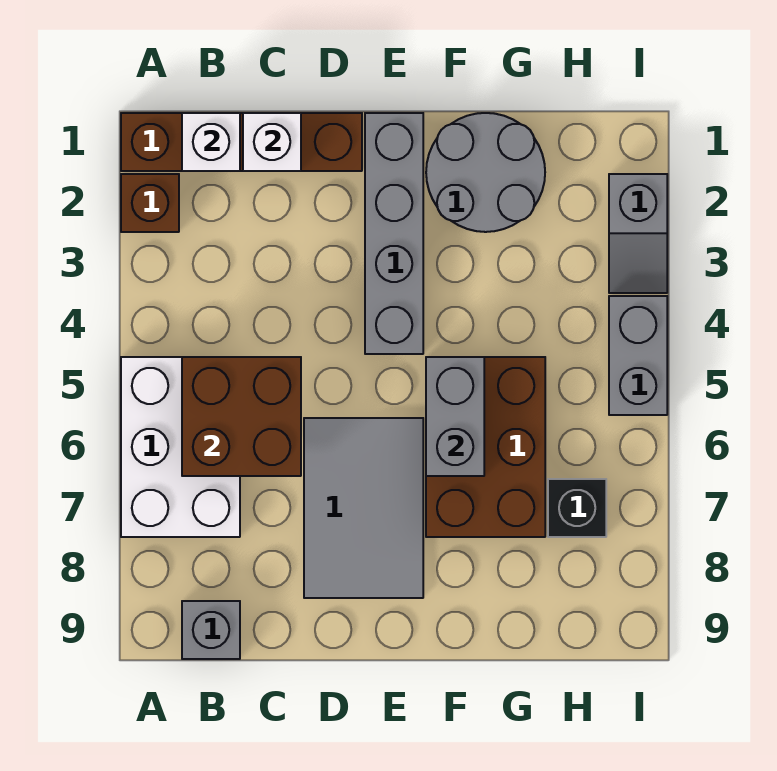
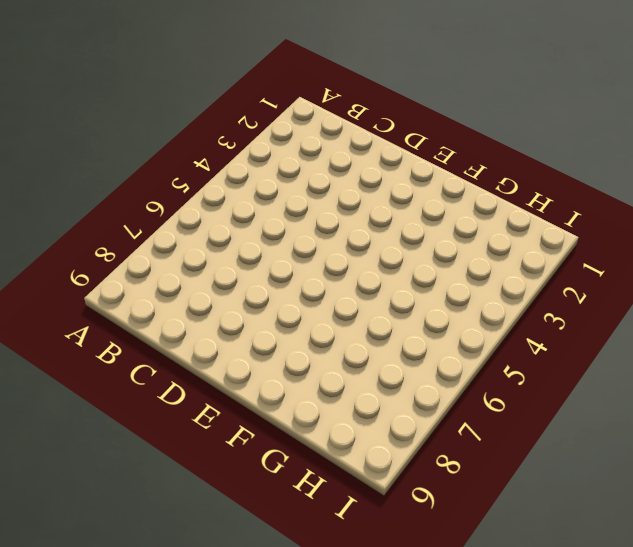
none -> brown 1x4 brick [121,113,362,171]
none -> brown 1x1 brick [121,174,179,232]
none -> white 2x3 brick [121,357,240,537]

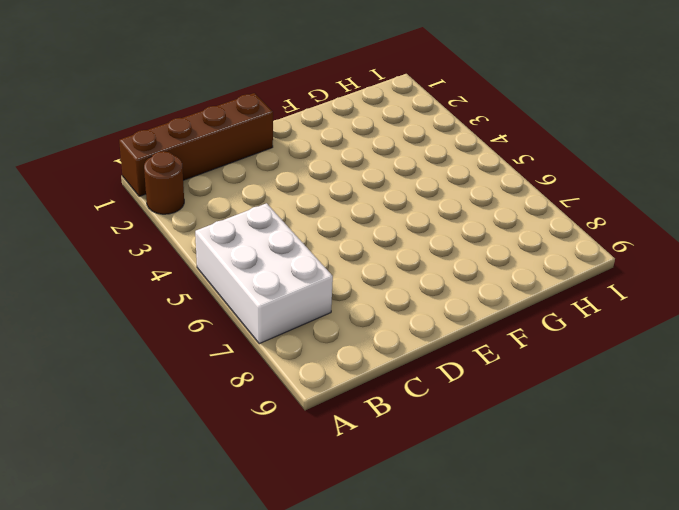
brown 1x1 round brick [144,151,184,214] -> brown 1x1 brick [121,174,179,232]
none -> grey 1x1 brick [182,601,240,659]
none -> grey 2x3 tile [304,418,423,598]
none -> grey 1x4 brick [365,113,423,354]

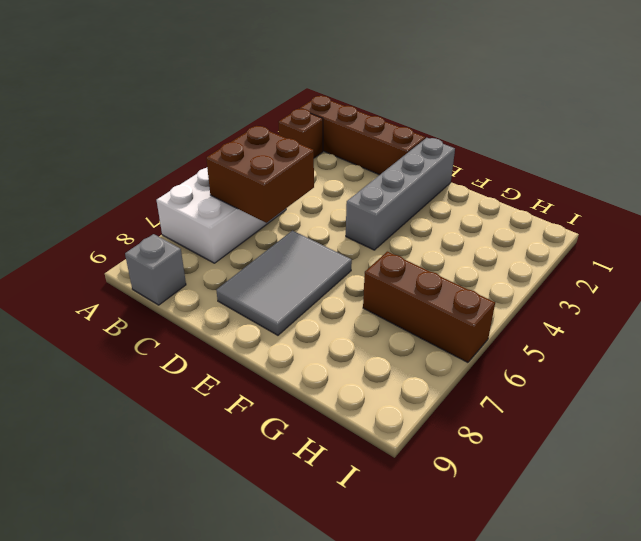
brown 1x3 brick [363,252,495,362] -> brown 2x3 brick [426,357,545,537]
none -> grey 2x2 round brick [426,113,545,232]
none -> black 1x1 brick [548,479,606,537]
none -> grey 1x2 slope [609,174,667,293]

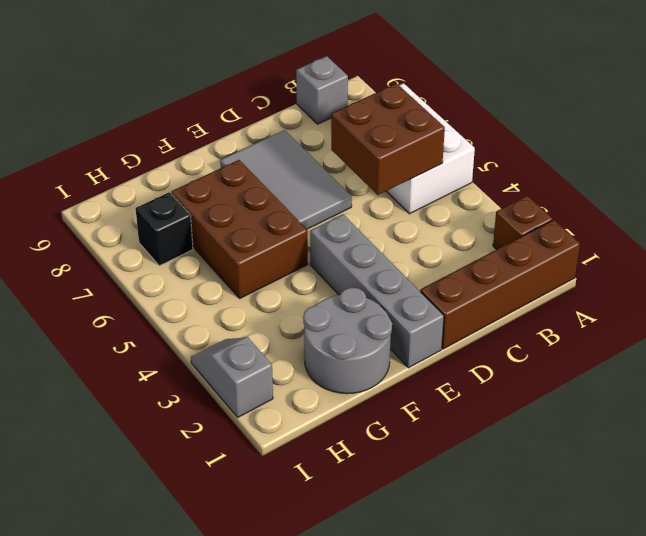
none -> grey 1x2 brick [609,296,667,415]
none -> white 1x1 brick [182,113,240,171]
none -> white 1x1 brick [243,113,301,171]

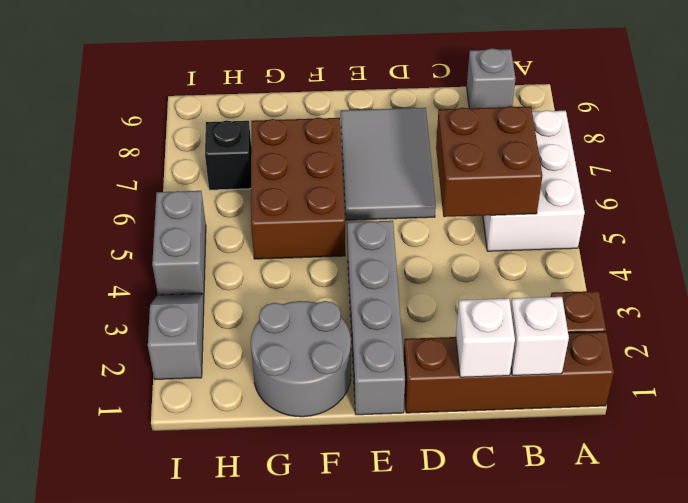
none -> grey 1x2 brick [426,357,484,476]

